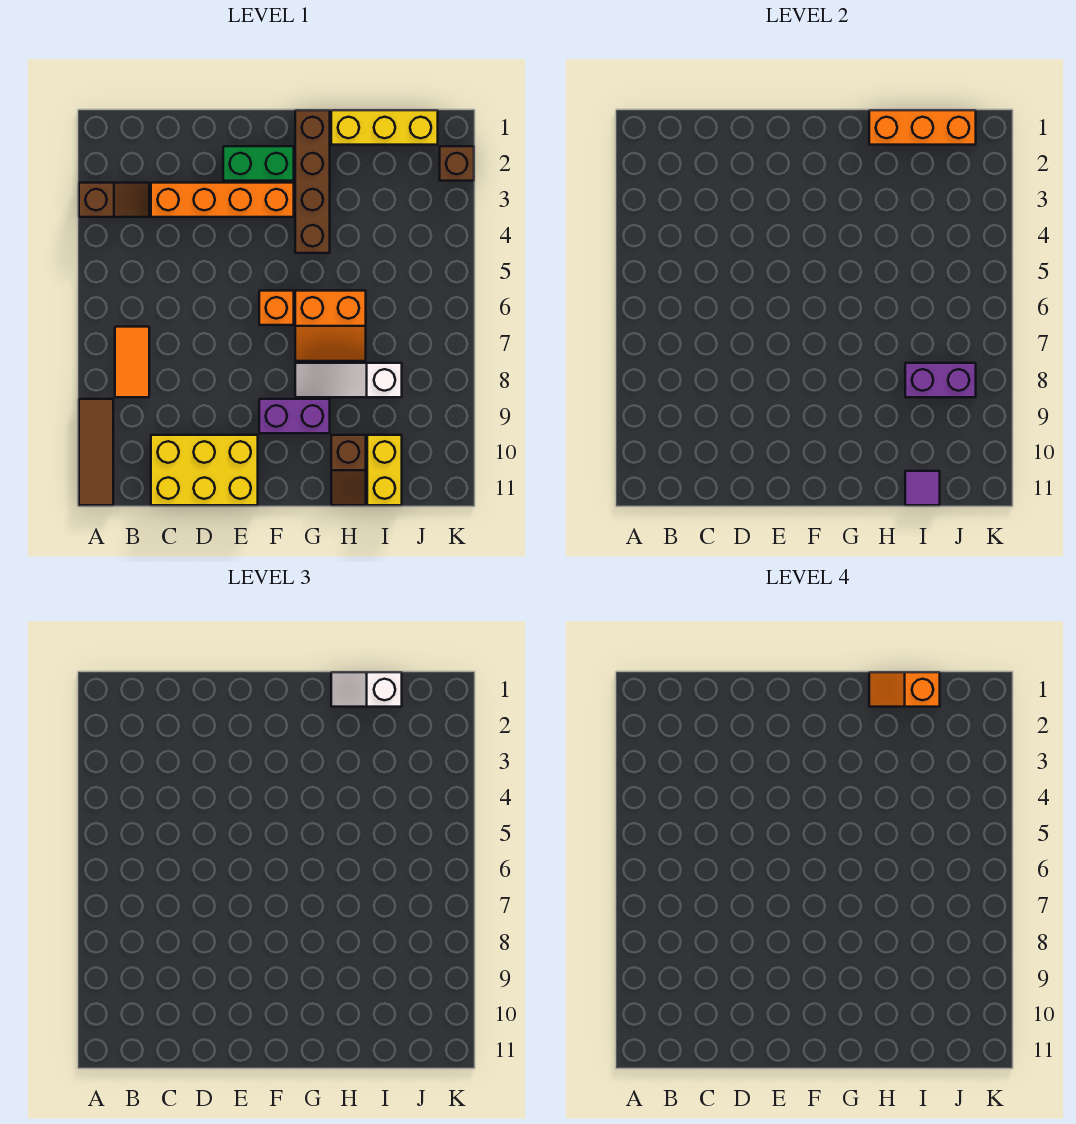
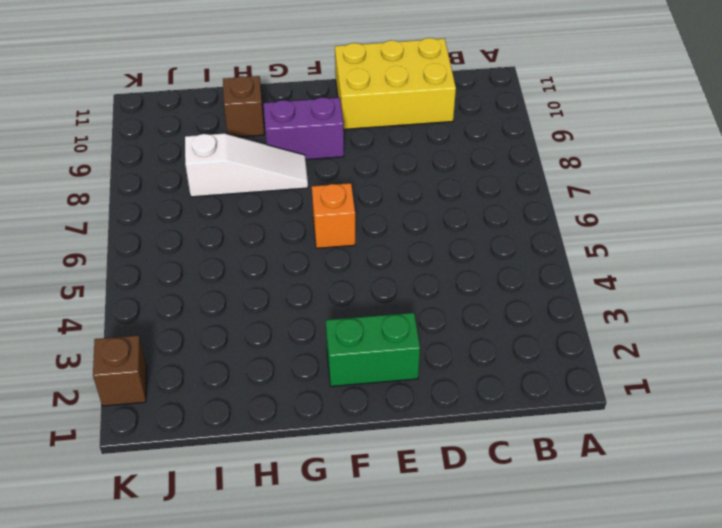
none -> brown 1x2 slope [79,183,149,217]
none -> brown 1x3 tile [79,399,113,505]
none -> orange 1x2 tile [115,327,149,397]

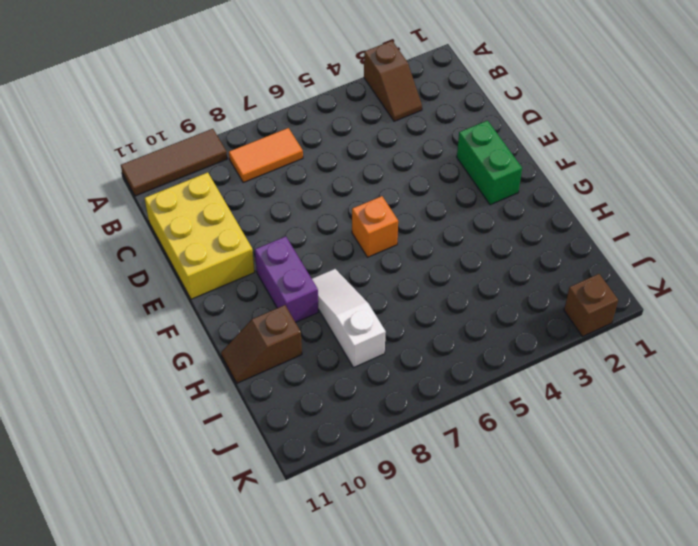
none -> orange 1x4 brick [151,183,294,217]
none -> brown 1x4 brick [295,110,330,253]
none -> orange 2x2 slope [295,291,366,361]

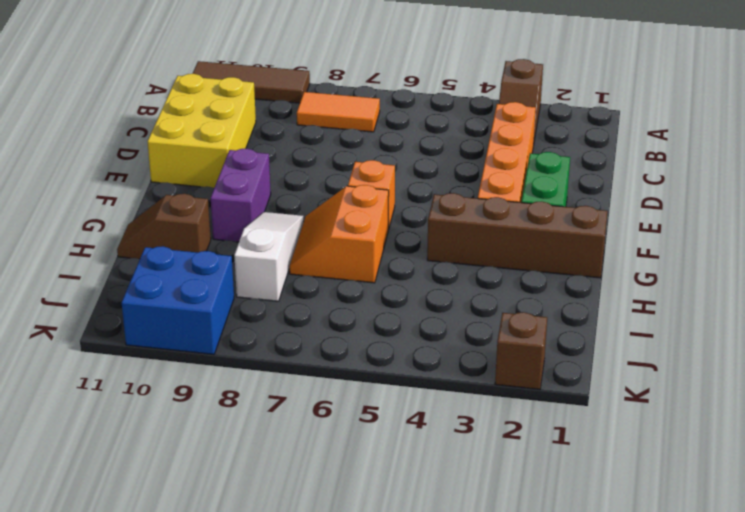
blue 2x2 brick [122,246,234,355] -> none
none -> yellow 1x3 brick [331,110,438,145]
none -> yellow 1x2 brick [367,435,402,505]
none -> orange 1x3 brick [869,110,976,145]

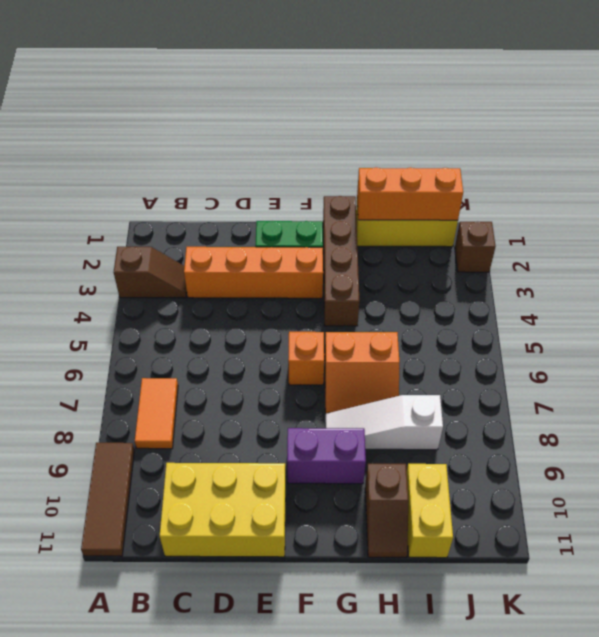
none -> purple 1x2 brick [905,363,976,397]
none -> purple 1x1 tile [905,471,940,505]
none -> white 1x2 slope [331,672,402,707]

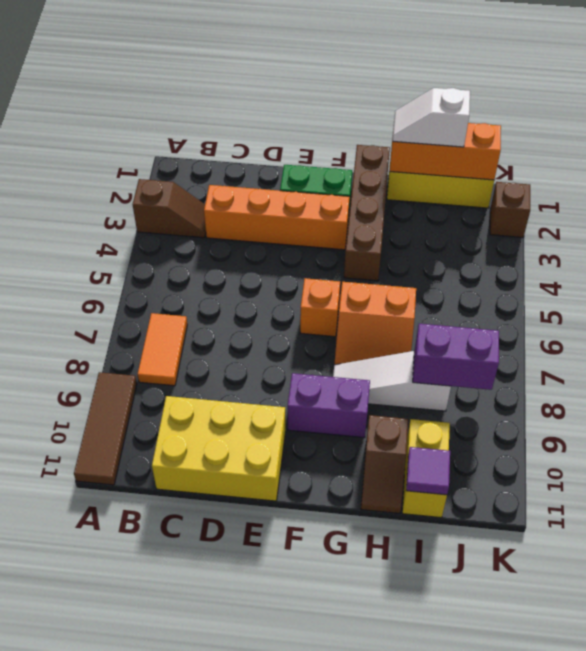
none -> orange 1x2 slope [869,672,940,707]

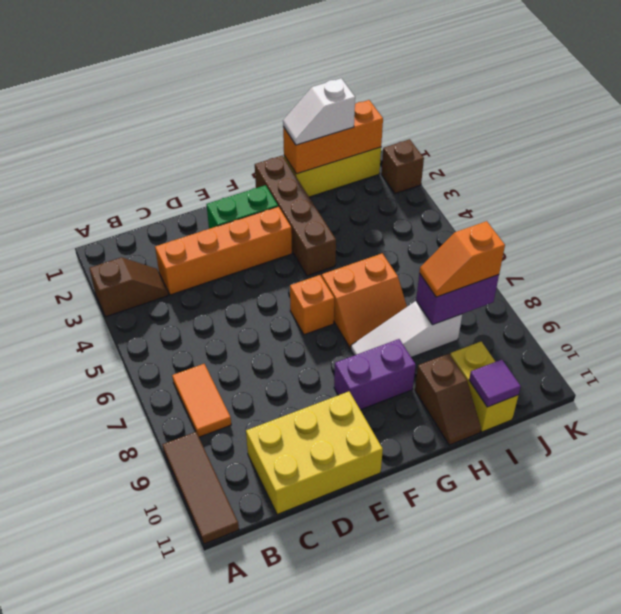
orange 1x2 slope [419,221,505,297] -> orange 1x2 slope moved to [869,672,940,707]

